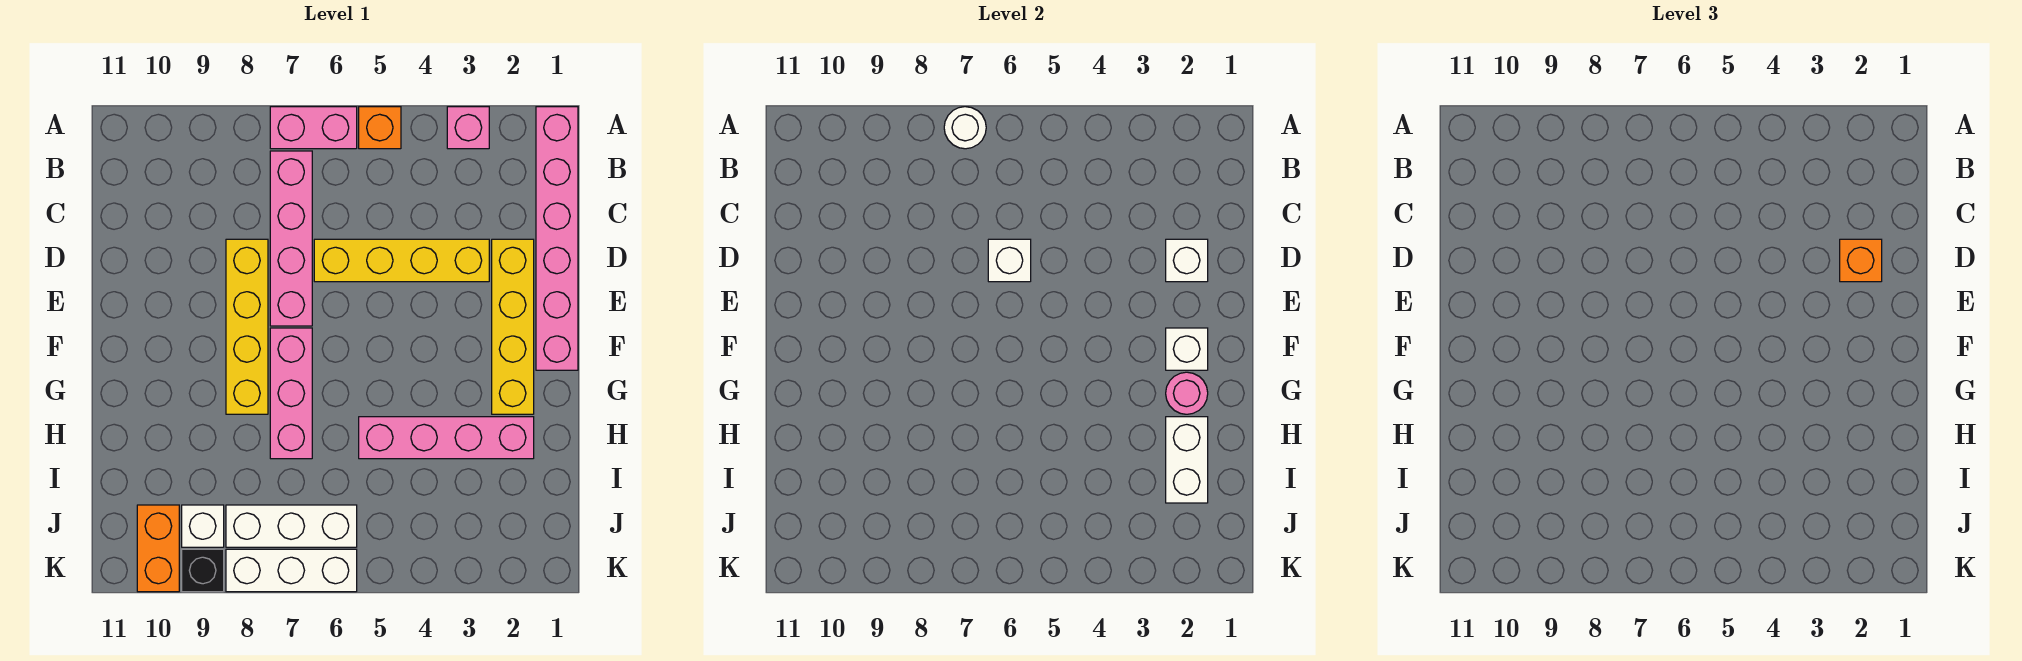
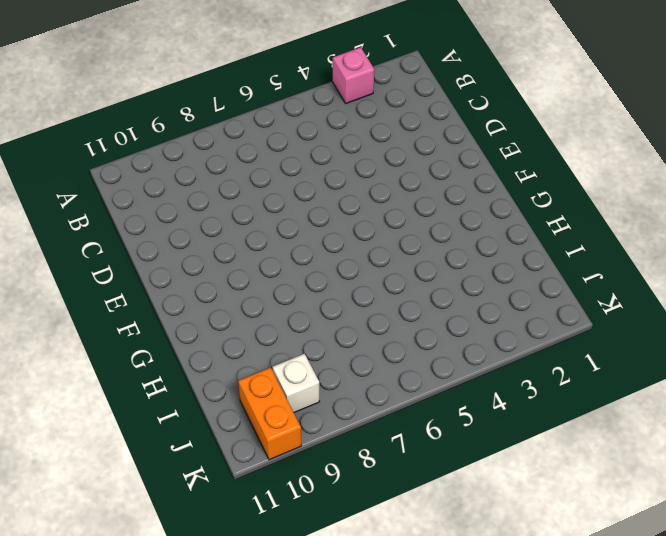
none -> pink 1x6 brick [536,107,578,370]
none -> orange 1x1 brick [359,107,401,149]
none -> pink 1x2 brick [270,107,357,149]

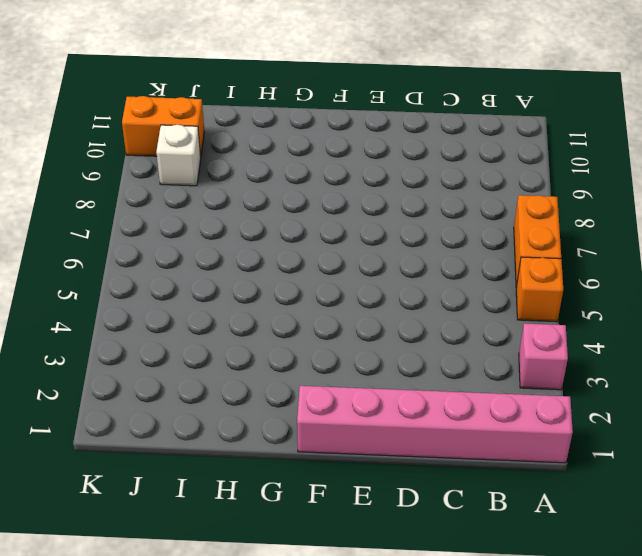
orange 1x2 brick [514,195,561,287] -> pink 1x2 brick [270,107,357,149]
none -> pink 1x4 brick [270,151,312,326]
none -> yellow 1x4 brick [492,239,534,414]
none -> yellow 1x4 brick [314,239,489,282]

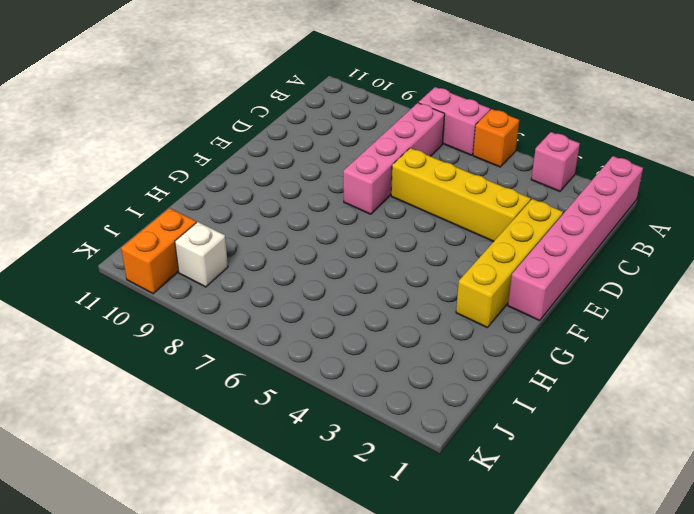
none -> yellow 1x4 brick [226,239,268,414]
none -> pink 1x3 brick [270,328,312,459]
none -> pink 1x4 brick [359,417,534,459]

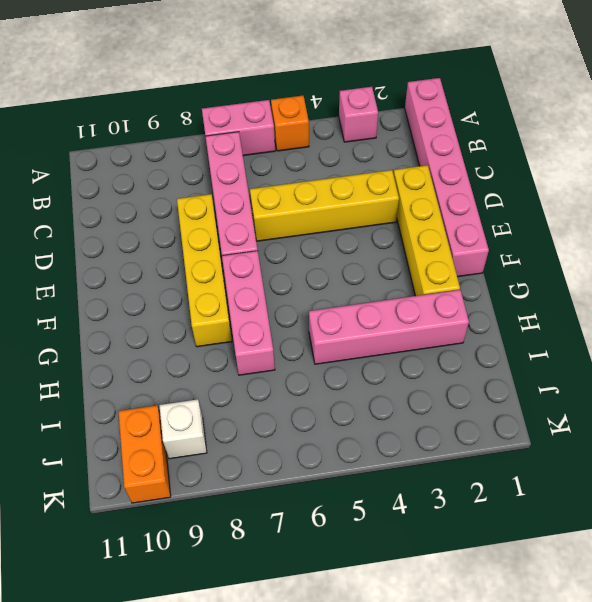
none -> white 1x3 brick [226,505,357,547]
none -> white 1x3 brick [226,549,357,592]
none -> black 1x1 brick [182,549,224,592]

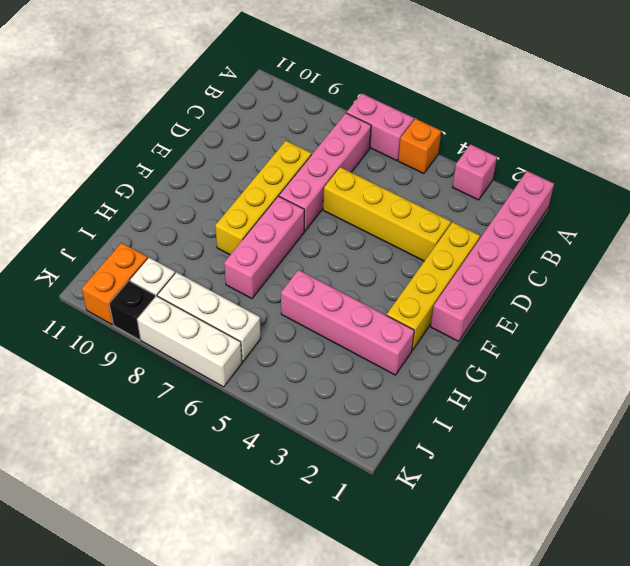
none -> white 1x1 round brick [944,107,986,149]
none -> white 1x1 brick [1166,239,1208,282]
none -> white 1x1 brick [988,239,1031,282]

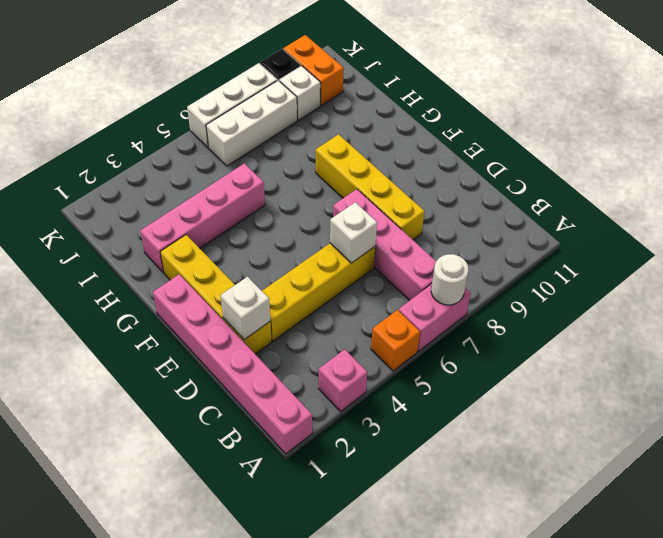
none -> pink 1x3 brick [270,328,312,459]
none -> white 1x1 brick [1166,328,1208,370]
none -> pink 1x1 round brick [1166,372,1208,414]

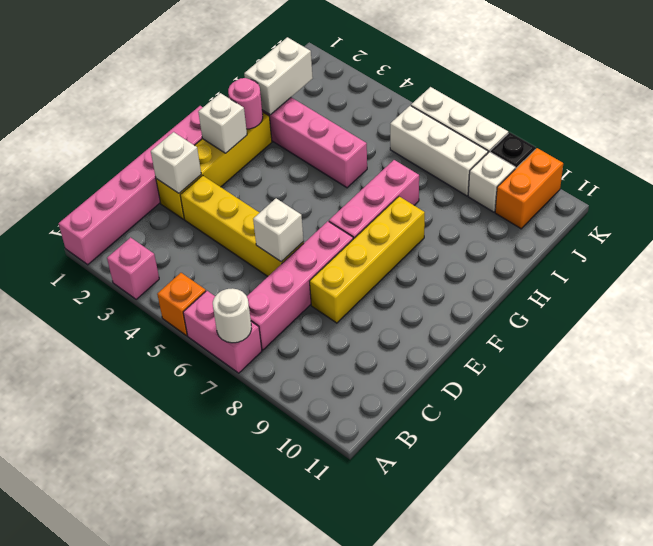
none -> orange 1x1 brick [1840,239,1882,282]

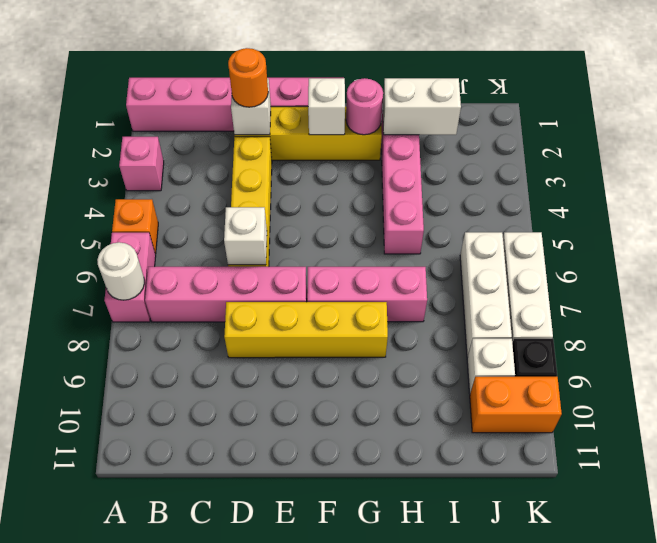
orange 1x1 round brick [228,48,268,107] -> orange 1x1 brick [1840,239,1882,282]

